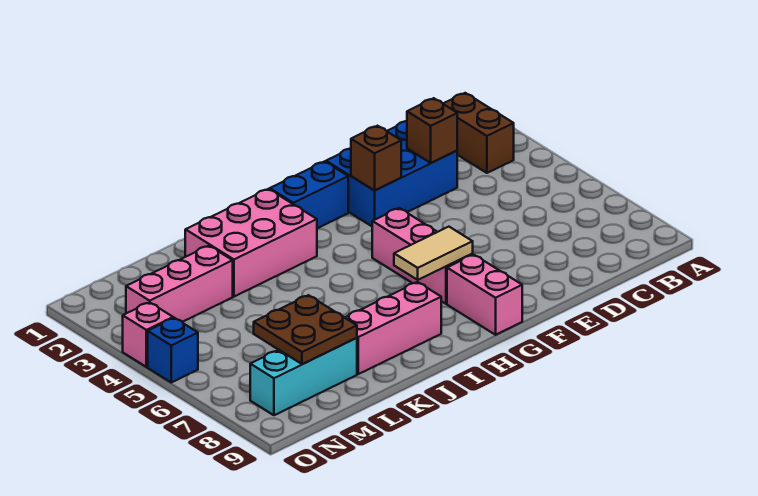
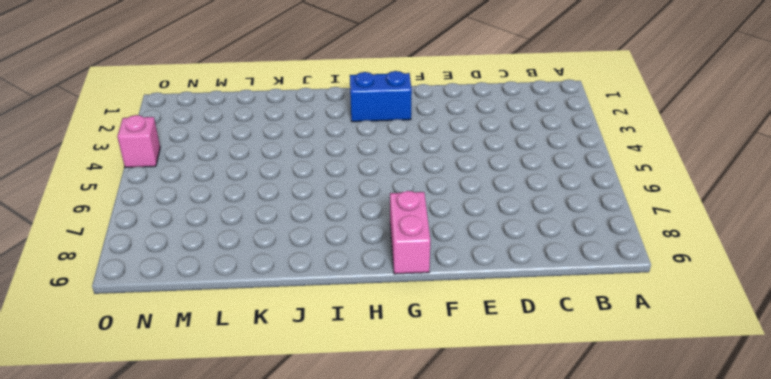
none -> brown 1x2 brick [443,93,514,173]
none -> blue 2x3 brick [326,121,457,226]
none -> pink 1x3 brick [372,208,473,304]

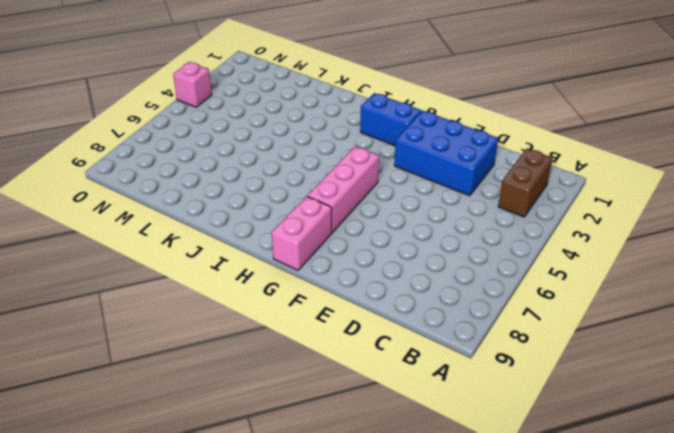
none -> pink 2x3 brick [185,189,317,297]
none -> pink 1x3 brick [345,282,441,374]
none -> pink 1x3 brick [126,246,233,322]

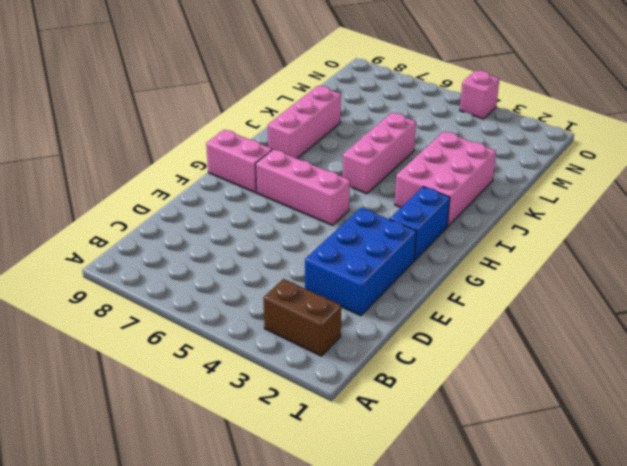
pink 1x3 brick [343,113,416,194] -> pink 1x3 brick moved to [126,246,233,322]
none -> cyan 1x3 brick [250,338,357,415]
none -> blue 1x1 brick [148,318,198,382]
none -> brown 1x1 brick [407,98,457,163]

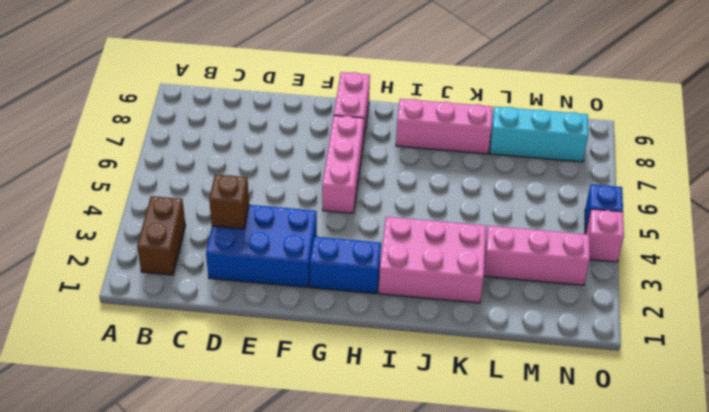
none -> brown 1x1 brick [351,126,401,190]
none -> tan 1x2 tile [394,227,473,280]
none -> brown 2x2 plate [254,295,357,364]

